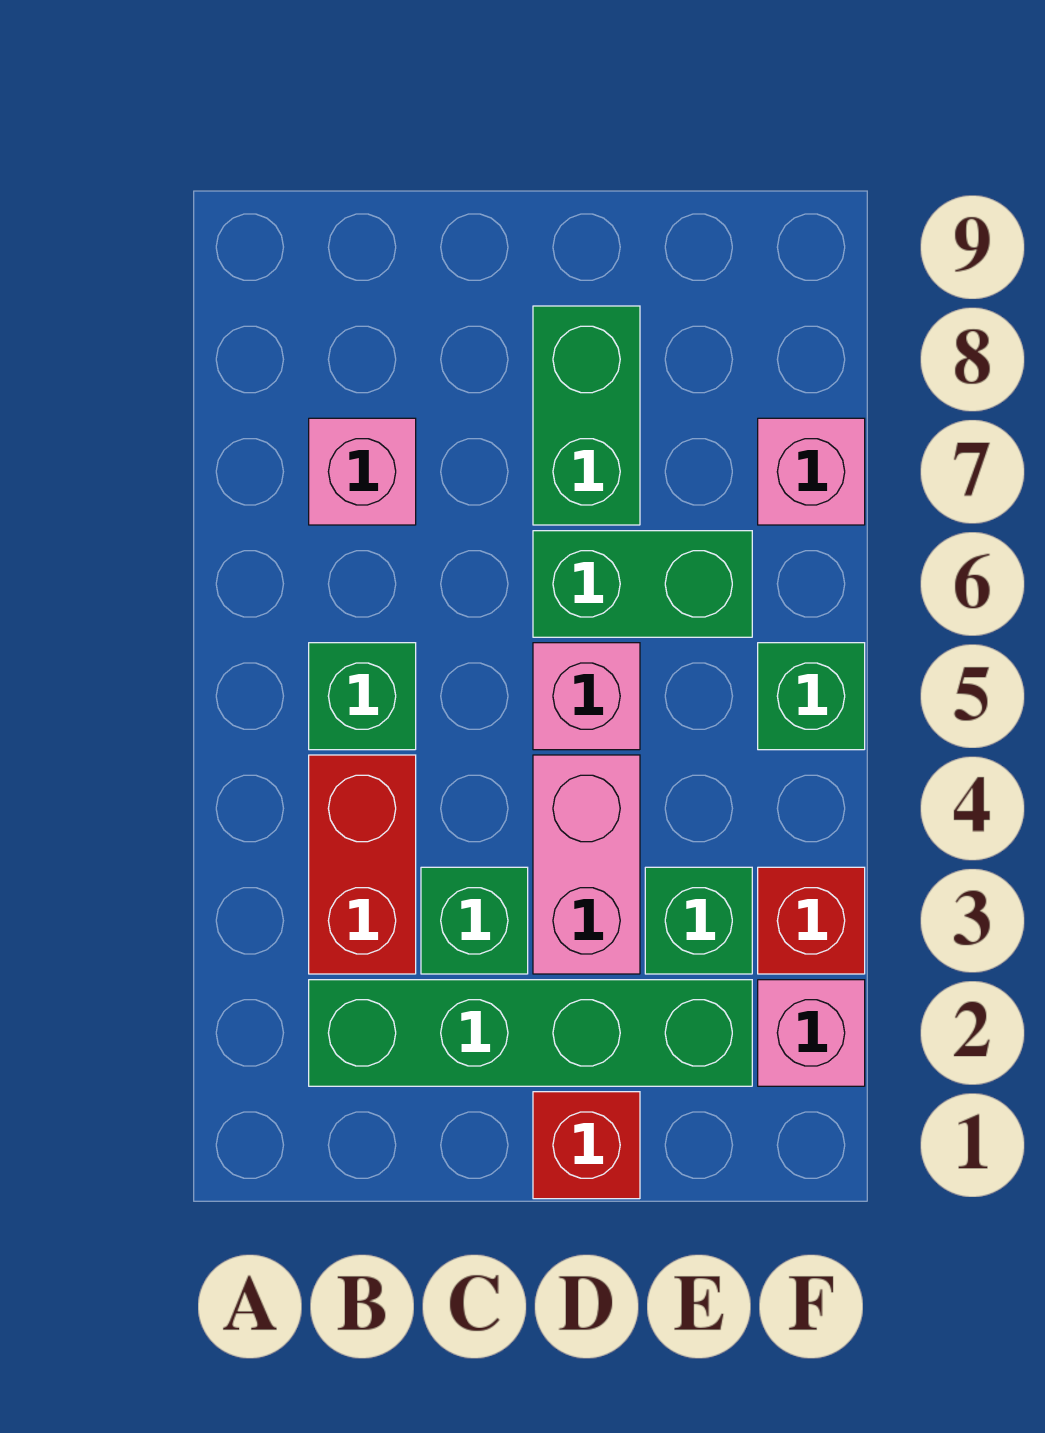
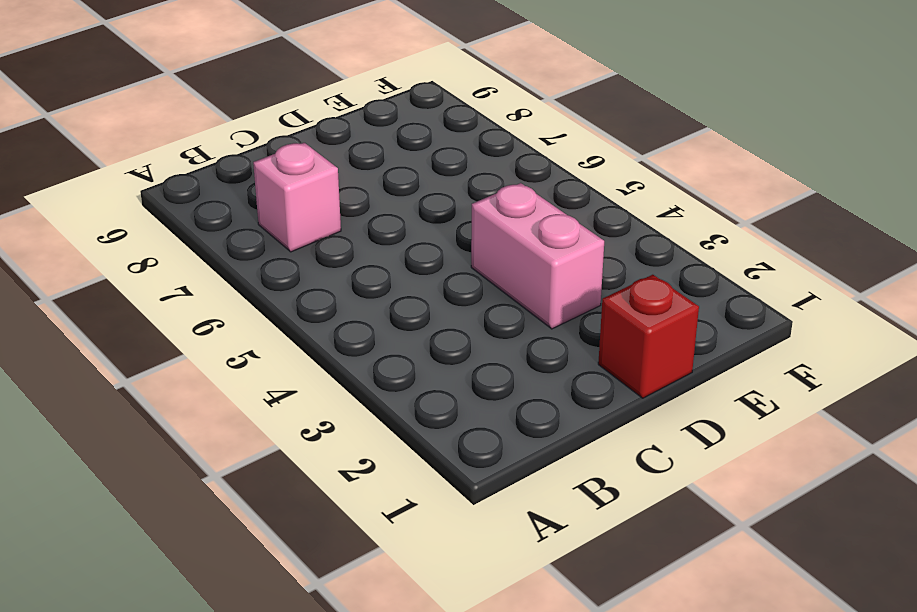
none -> green 1x4 brick [309,980,752,1086]
none -> red 1x2 brick [309,755,416,974]
none -> green 1x1 brick [309,643,416,750]

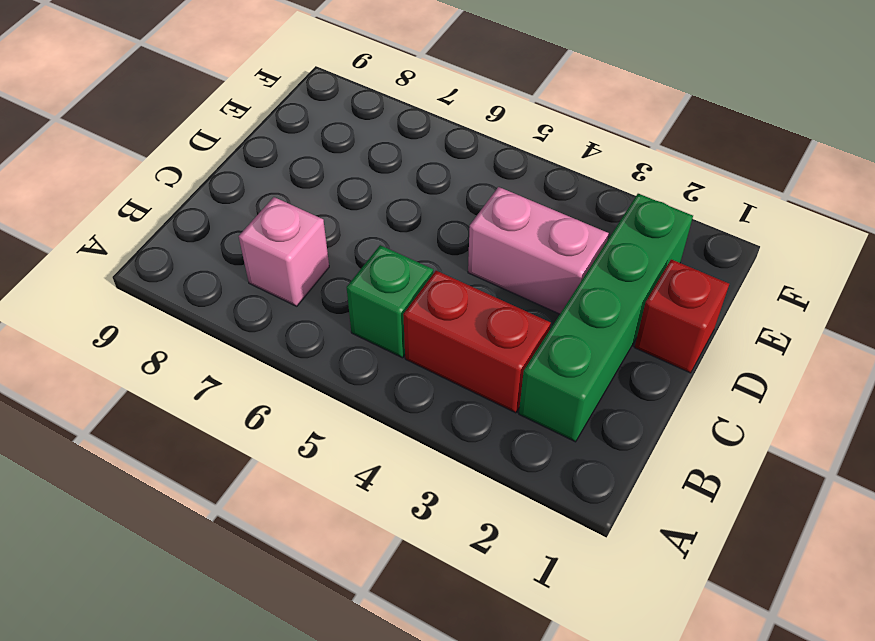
none -> green 1x1 brick [421,867,528,974]
none -> pink 1x1 brick [533,643,640,750]
none -> green 1x2 brick [533,531,752,637]

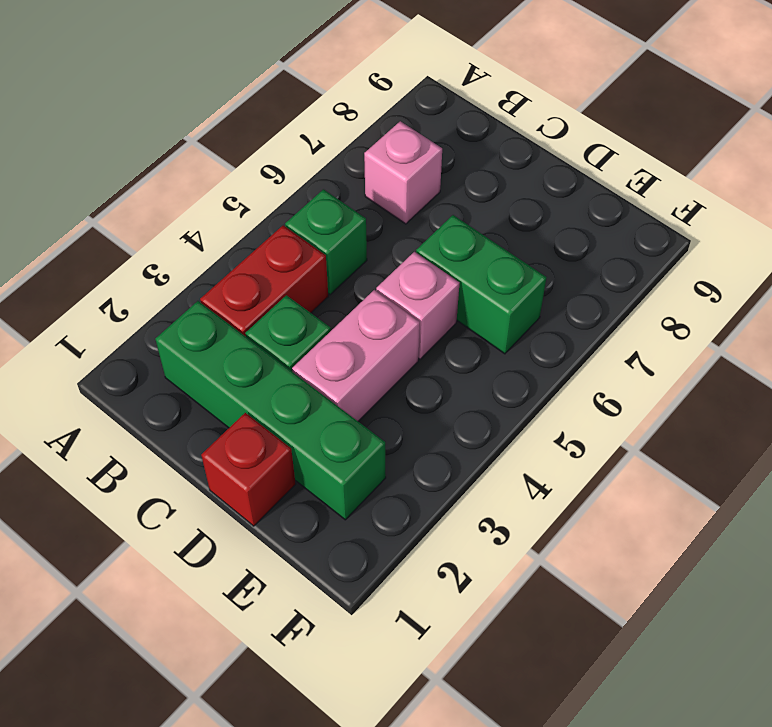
none -> green 1x2 brick [533,306,640,525]
none -> green 1x1 brick [645,867,752,974]
none -> pink 1x1 brick [758,980,865,1086]

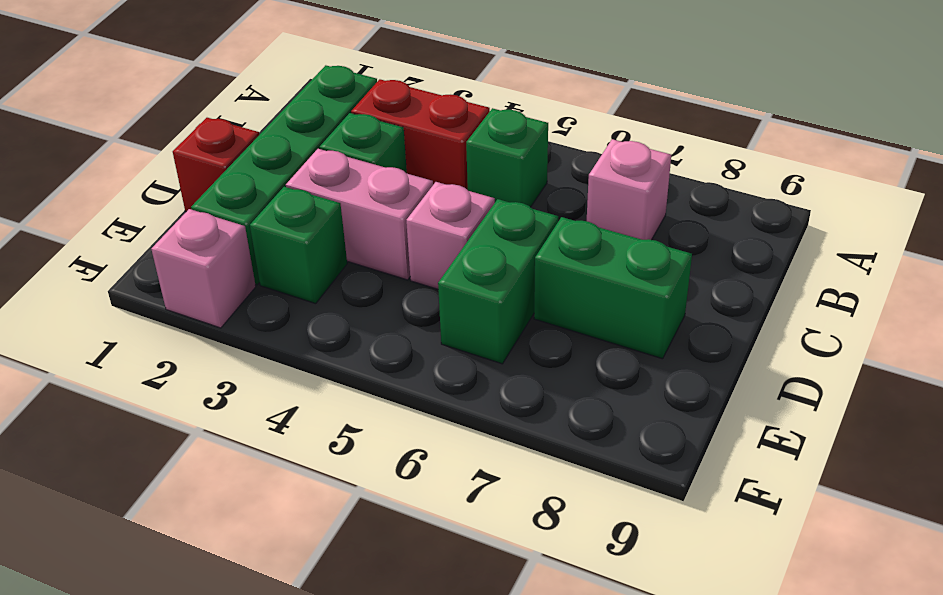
none -> red 1x1 brick [758,867,865,974]
none -> green 1x1 brick [758,643,865,750]
none -> pink 1x1 brick [758,418,865,525]

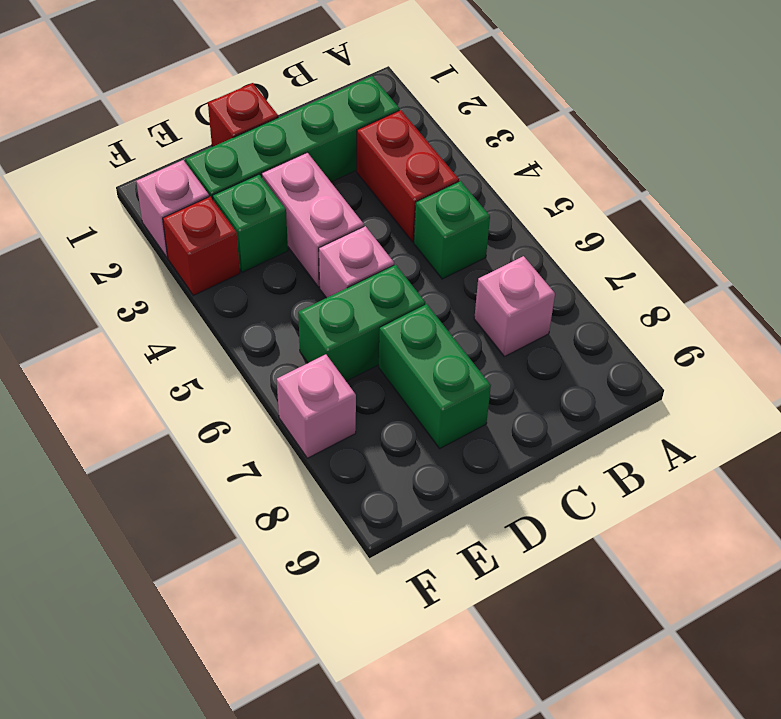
none -> green 1x1 brick [421,867,528,974]
none -> green 1x1 brick [758,643,865,750]

